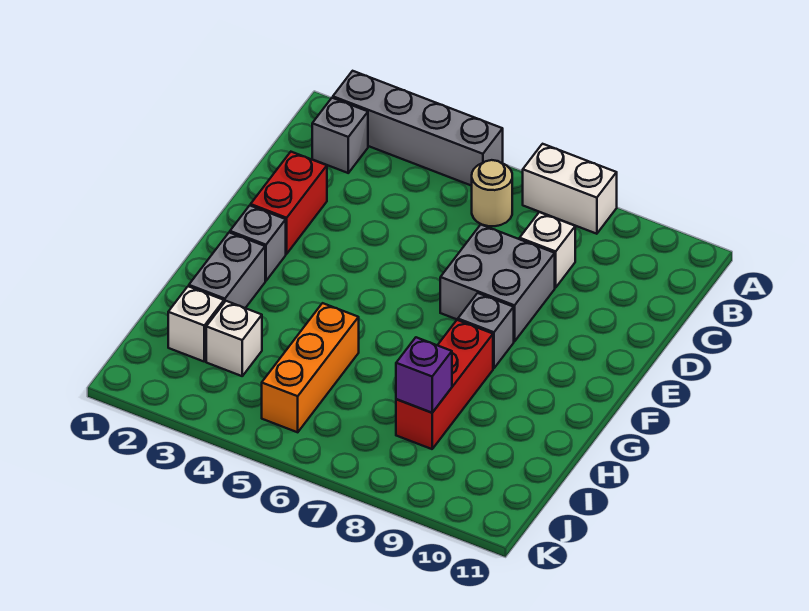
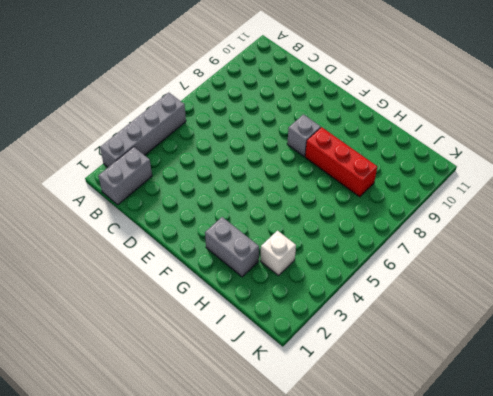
grey 1x2 brick [98,147,152,205] -> grey 1x1 brick [312,98,368,173]
none -> white 1x2 brick [523,144,617,234]
none -> tan 1x1 round brick [472,160,512,226]
none -> white 1x1 brick [520,212,575,288]

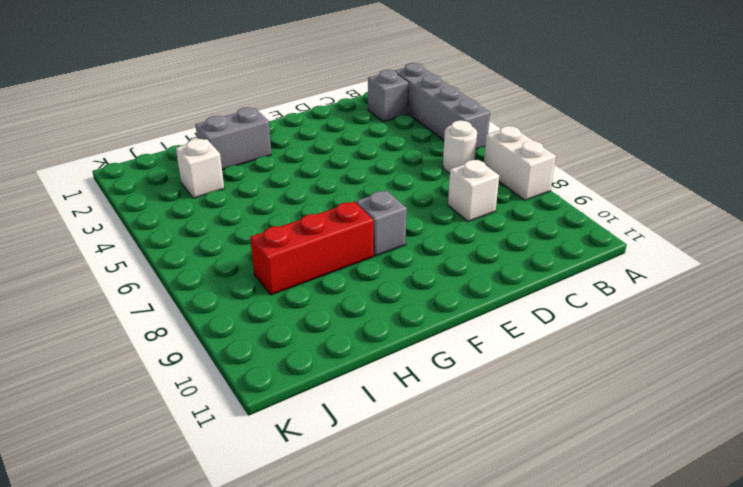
white 1x1 round brick [443,120,477,173] -> tan 1x1 round brick [472,160,512,226]
none -> red 1x2 brick [251,152,327,254]
none -> grey 2x2 brick [440,225,555,341]
none -> grey 1x1 brick [230,206,286,281]

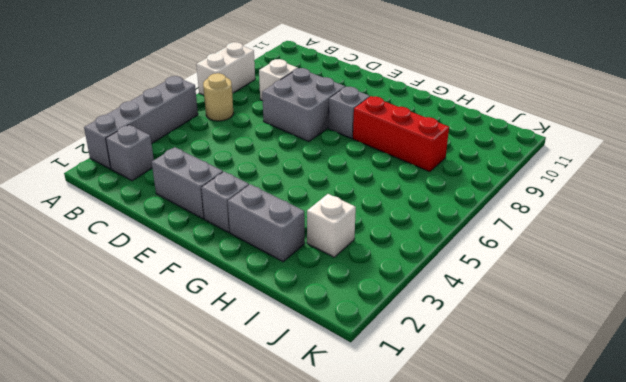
grey 1x2 brick [152,147,223,219] -> red 1x2 brick [251,152,327,254]
none -> orange 1x3 brick [262,303,359,432]
none -> white 1x1 brick [168,286,224,361]
none -> purple 1x1 brick [396,337,452,413]

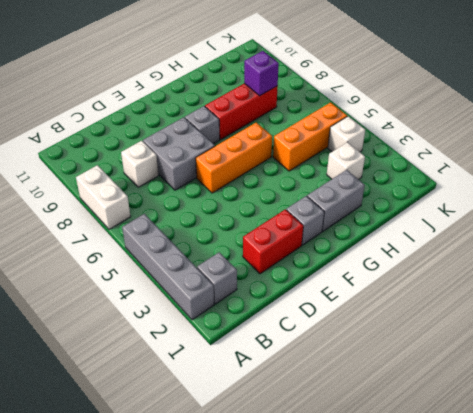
orange 1x3 brick [196,123,272,193] -> none
white 1x1 brick [328,116,365,152] -> white 1x1 brick moved to [168,286,224,361]
none -> tan 1x1 round brick [472,160,512,226]

